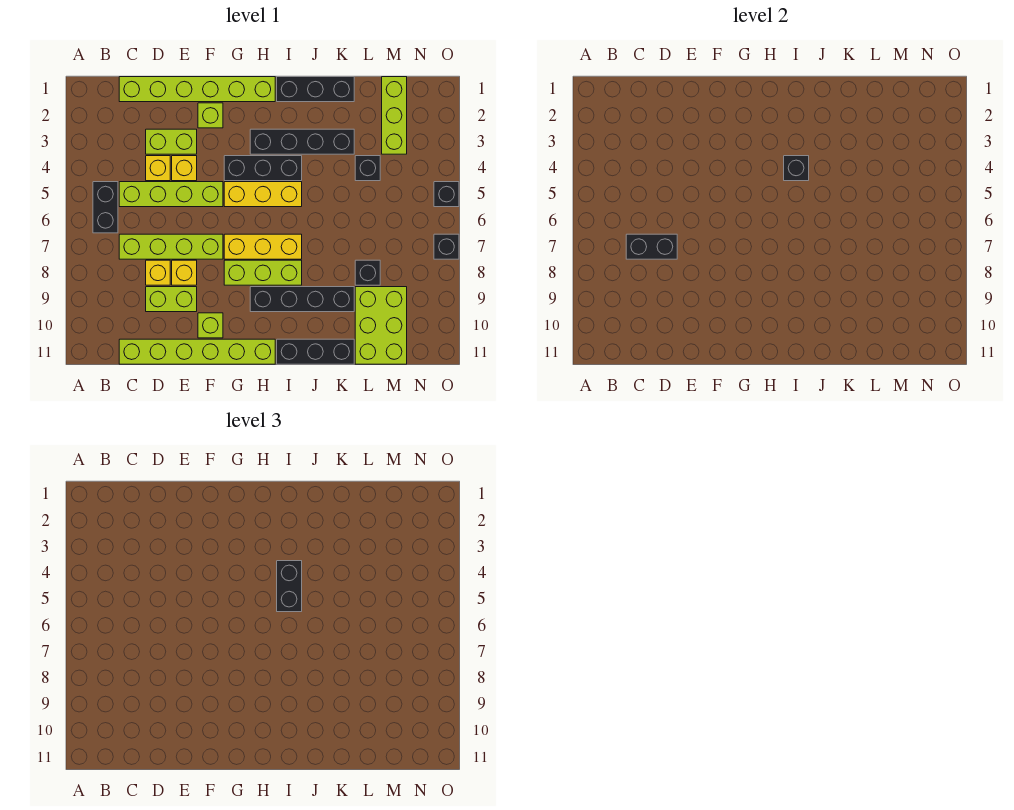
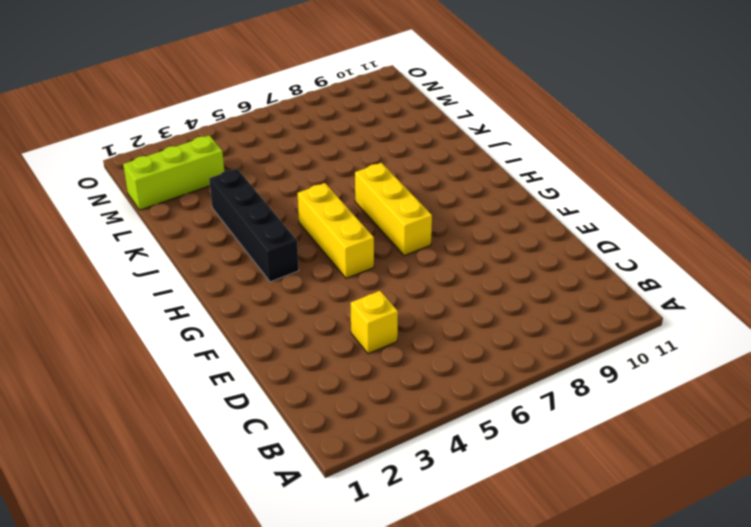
none -> black 1x2 brick [93,182,118,233]
none -> lime 1x6 brick [119,77,275,102]
none -> lime 1x4 brick [119,182,223,207]
none -> lime 1x4 brick [119,234,223,259]

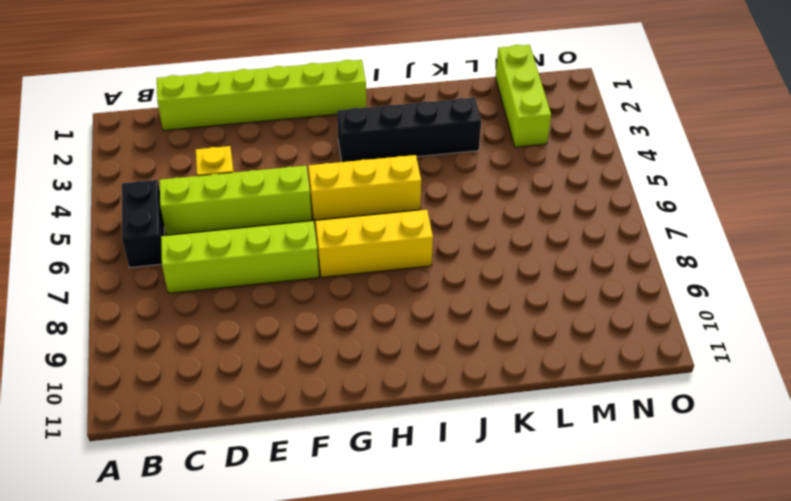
none -> lime 1x6 brick [119,339,275,364]
none -> lime 1x2 brick [146,129,197,154]
none -> yellow 1x1 brick [146,260,170,285]
none -> lime 1x2 brick [146,287,197,312]

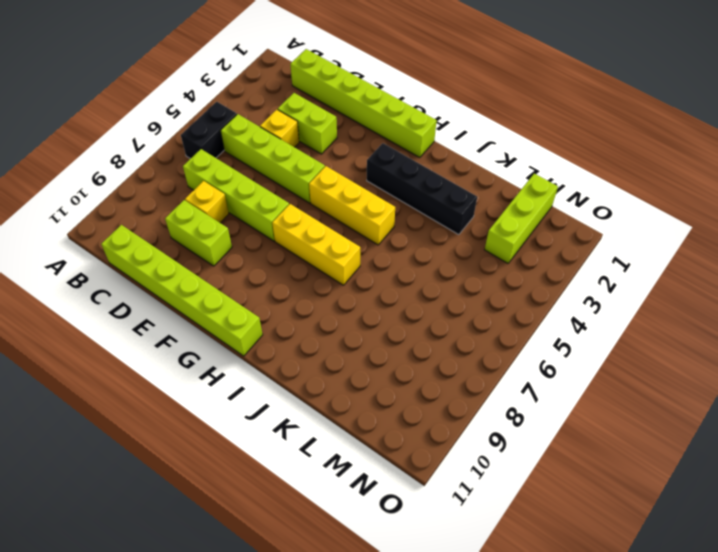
none -> yellow 1x1 brick [172,156,197,181]
none -> yellow 1x1 brick [172,260,197,285]
none -> lime 1x1 brick [198,103,223,128]
none -> lime 1x1 brick [198,313,223,338]

